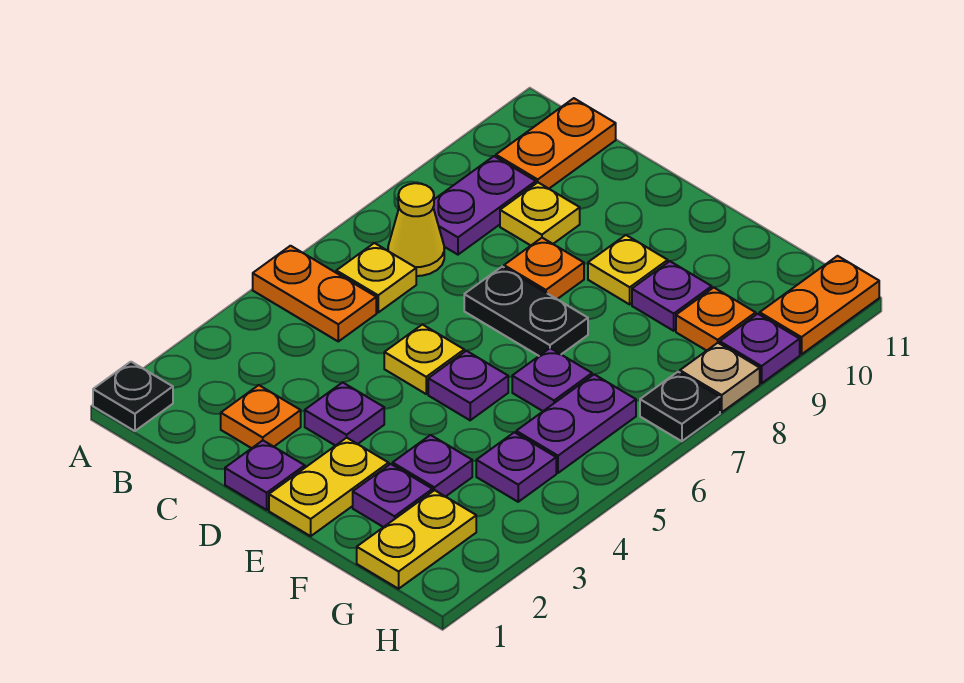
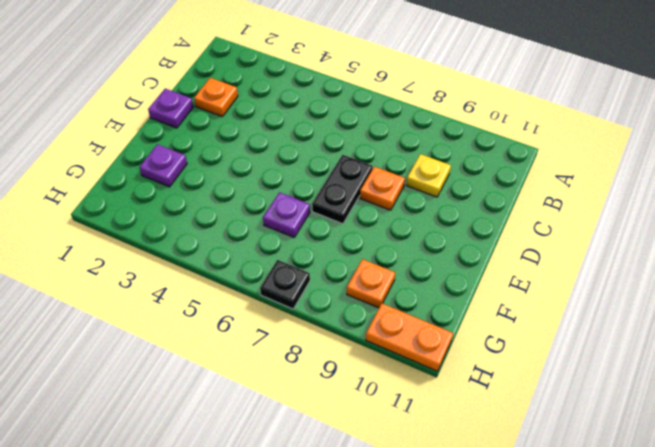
none -> black 1x1 plate [93,362,173,431]
none -> orange 1x2 plate [253,246,376,341]
none -> yellow 1x1 plate [336,243,416,312]

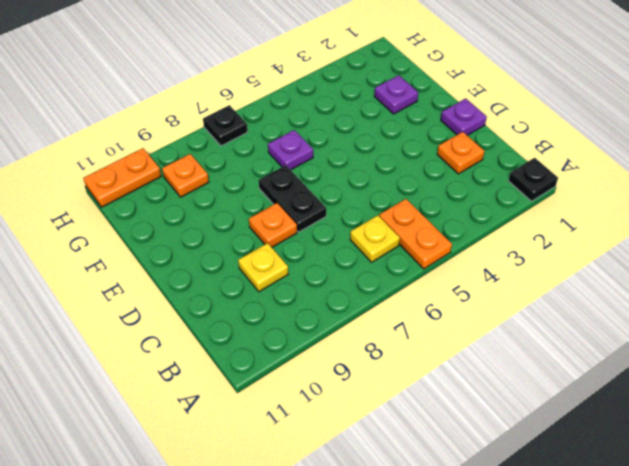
none -> yellow 1x1 cone [388,183,444,276]
none -> purple 1x2 plate [433,156,536,255]
none -> orange 1x2 plate [496,98,616,189]

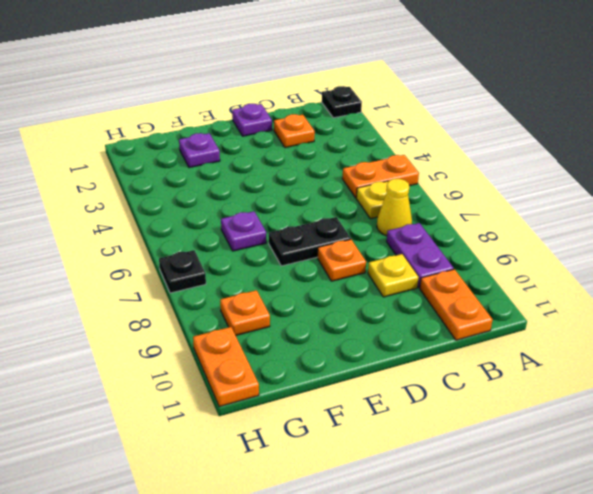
none -> purple 1x1 plate [305,382,384,446]
none -> yellow 1x1 plate [384,324,464,394]
none -> yellow 1x2 plate [269,438,389,536]

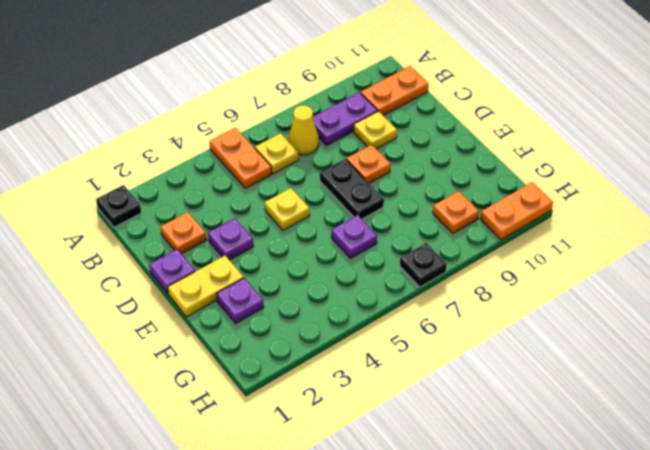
none -> purple 1x1 plate [428,351,508,420]
none -> yellow 1x1 plate [588,235,668,304]
none -> purple 1x1 plate [393,435,472,497]

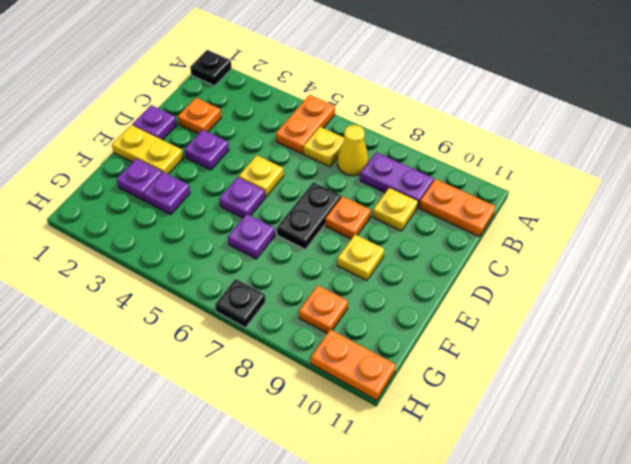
none -> purple 1x1 plate [632,261,712,331]
none -> yellow 1x2 plate [357,490,476,589]
none -> purple 1x1 plate [476,432,556,502]

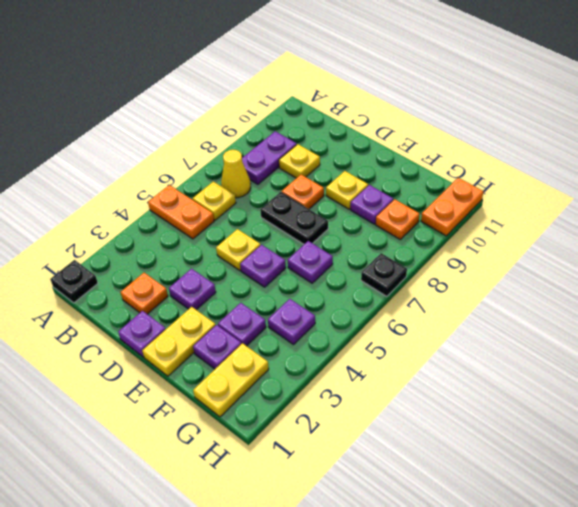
none -> orange 1x2 plate [496,98,616,189]
none -> purple 1x2 plate [516,374,636,473]
none -> tan 1x1 plate [680,343,760,412]

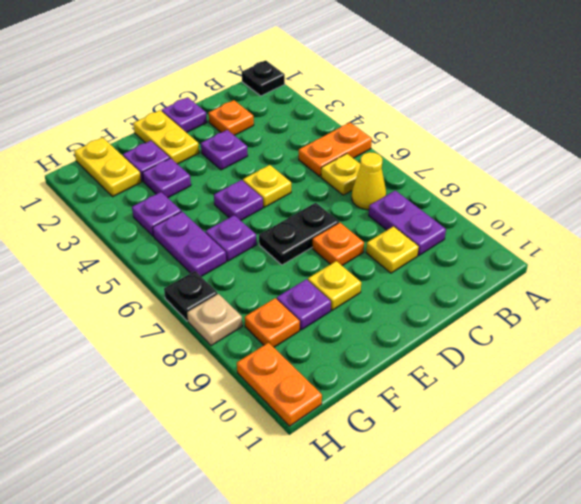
none -> orange 1x2 plate [496,98,616,189]
none -> purple 1x1 plate [720,314,800,383]

